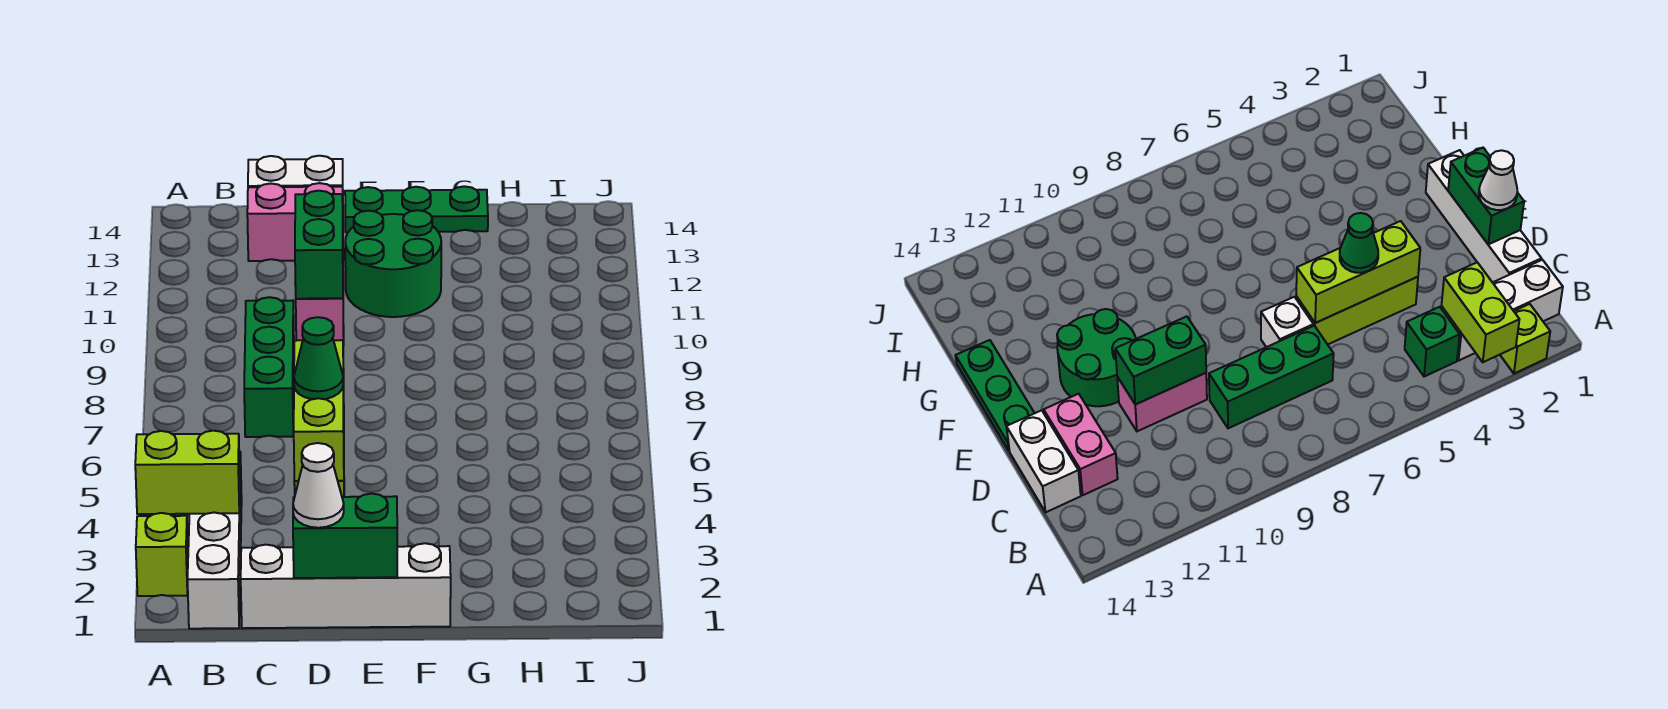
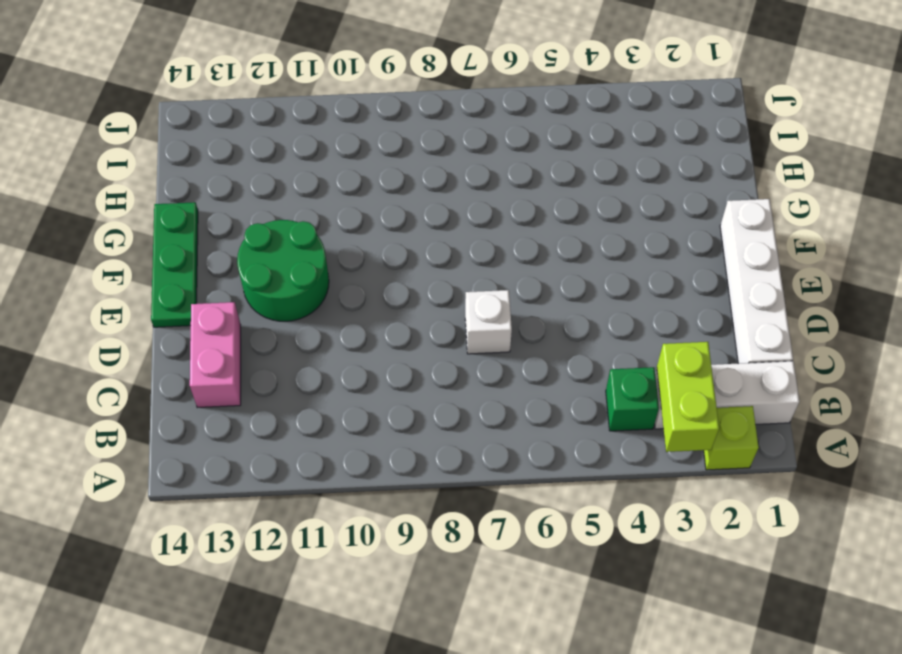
none -> green 1x3 brick [244,297,294,437]
none -> white 1x2 brick [248,156,343,198]
none -> lime 1x3 brick [1296,277,1418,345]

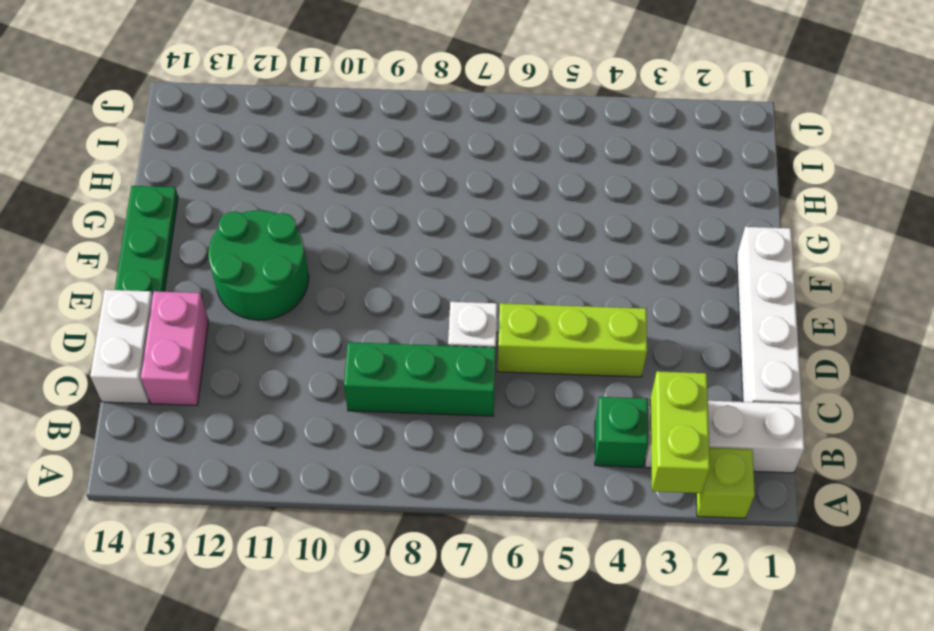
none -> pink 1x2 brick [296,298,344,346]
none -> green 1x2 brick [293,494,397,578]
none -> lime 1x3 brick [294,340,344,481]

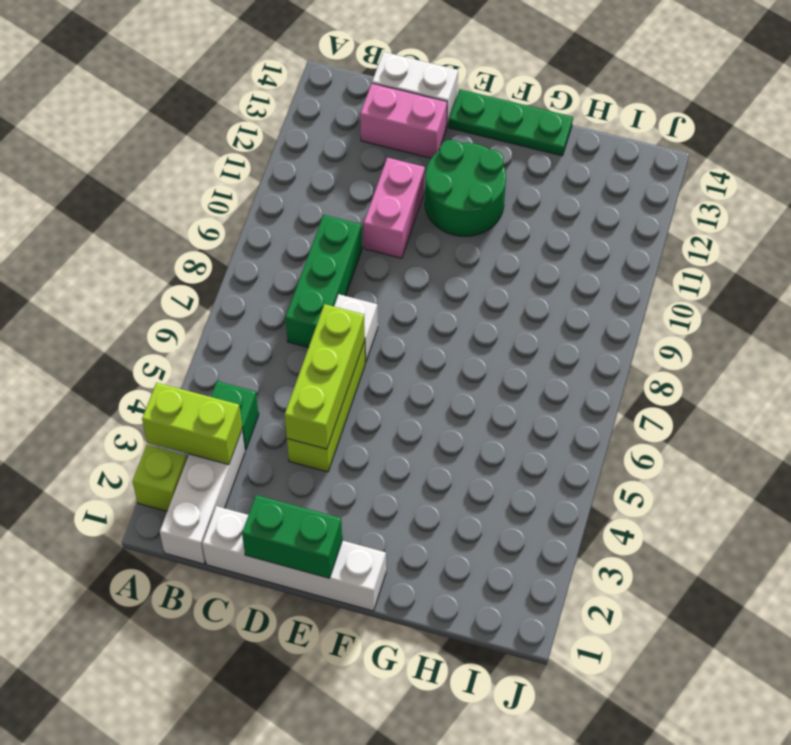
none -> green 1x2 brick [295,191,343,299]
none -> white 1x1 cone [293,443,344,528]
none -> green 1x1 cone [294,317,343,399]

